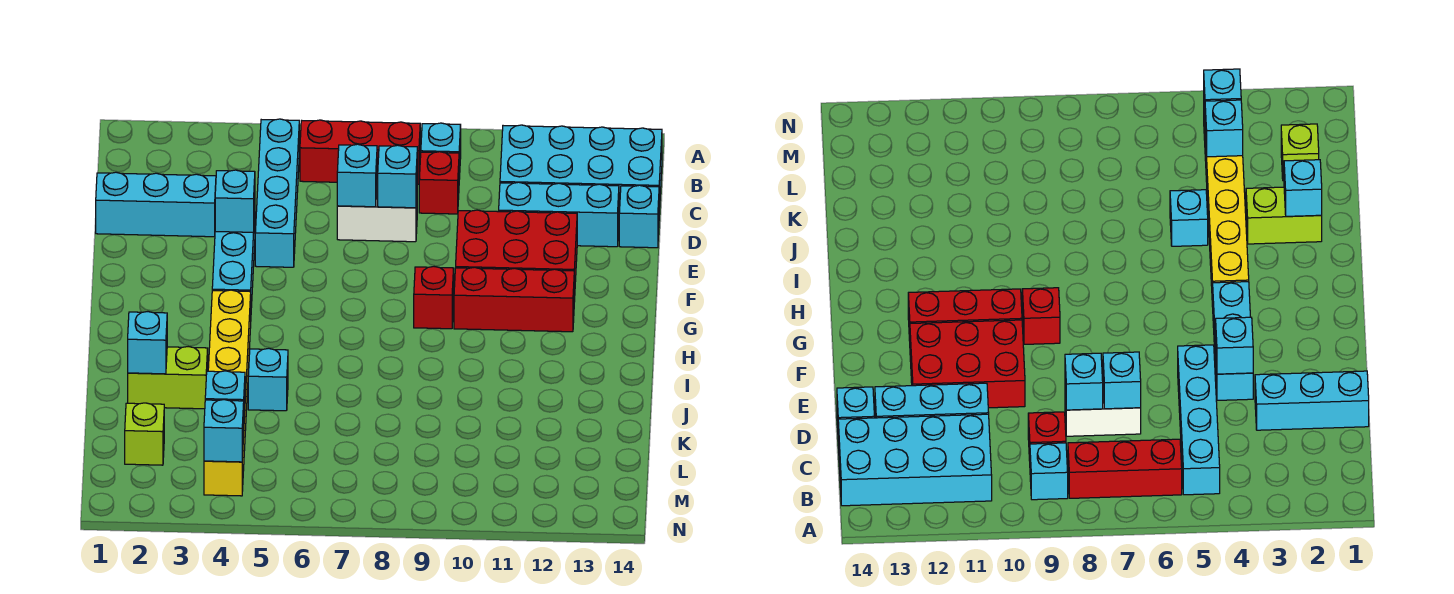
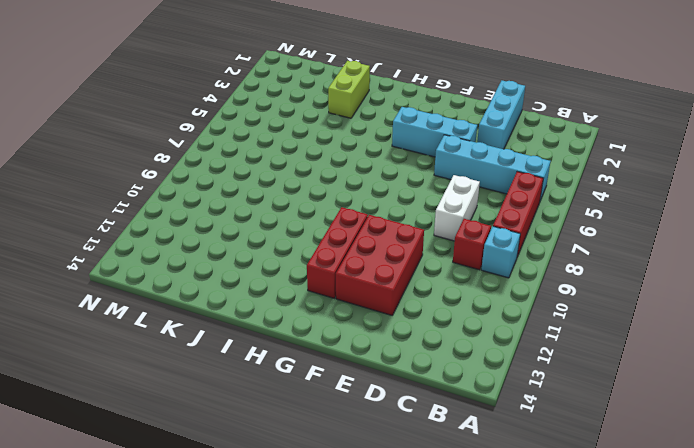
none -> cyan 2x4 brick [500,125,662,214]
none -> cyan 1x3 brick [499,182,619,247]
none -> cyan 1x1 brick [619,185,659,248]

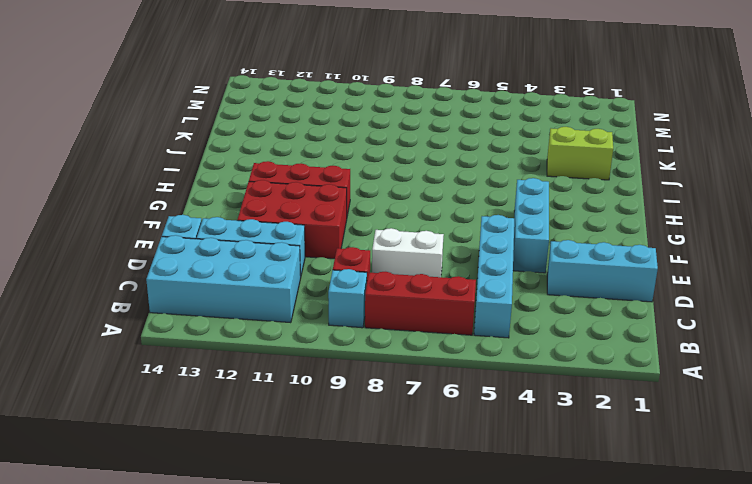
none -> red 1x1 brick [414,267,454,329]
none -> yellow 1x6 brick [204,290,251,496]
none -> cyan 1x1 brick [248,348,288,411]

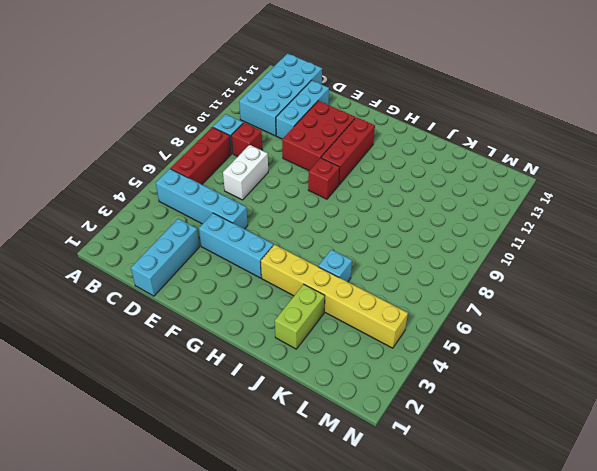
none -> cyan 1x1 brick [619,185,659,248]
none -> lime 1x1 brick [125,403,164,465]
none -> cyan 1x1 brick [337,144,377,207]

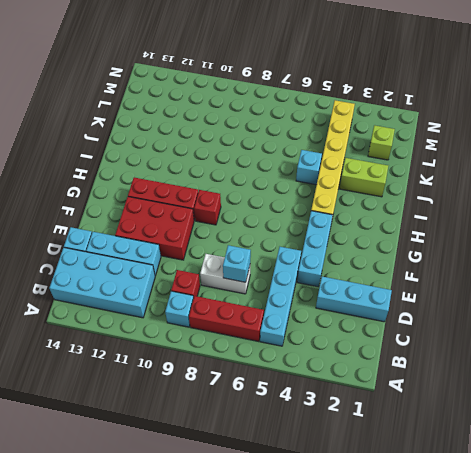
none -> cyan 1x1 brick [378,145,417,208]
none -> cyan 1x1 brick [215,170,255,232]
none -> cyan 1x1 brick [128,312,167,374]

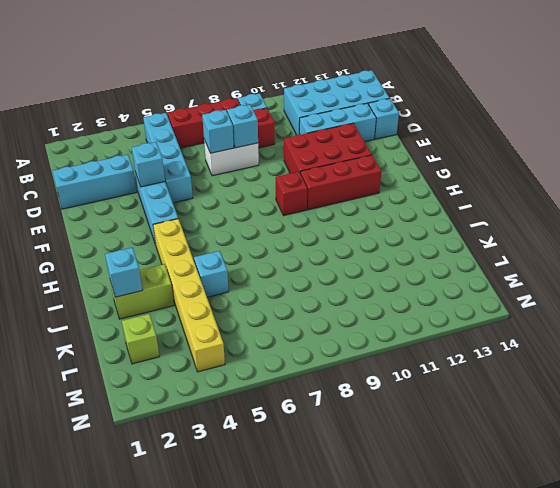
none -> cyan 1x1 brick [205,371,245,417]
none -> cyan 1x1 brick [204,400,244,462]

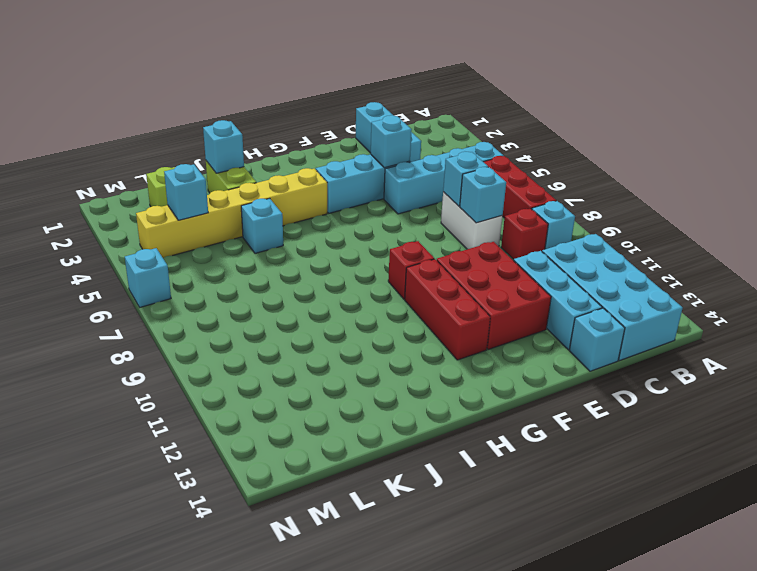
cyan 1x1 brick [125,248,171,307] -> cyan 1x1 brick moved to [204,400,244,462]

